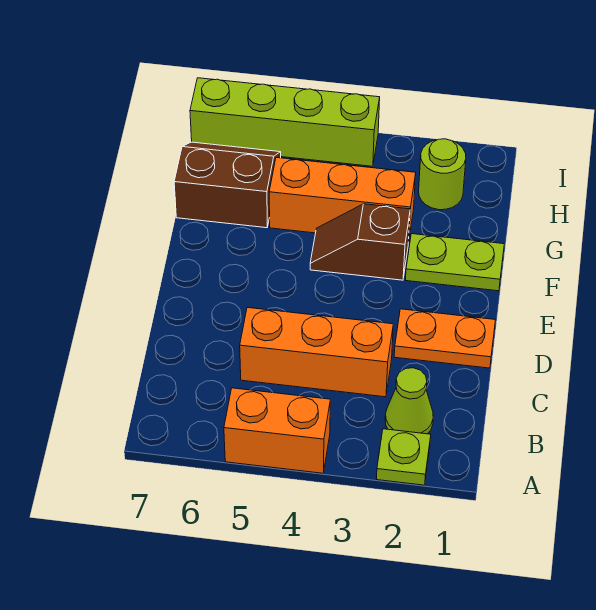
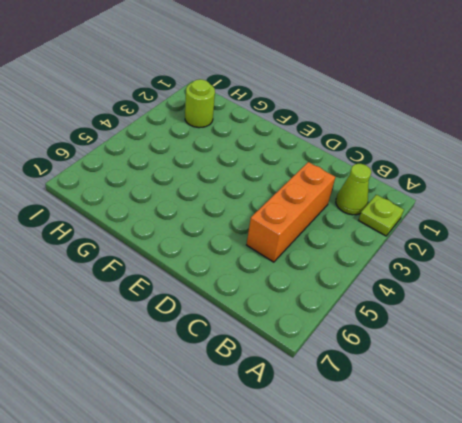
none -> orange 1x2 brick [224,388,330,473]
none -> orange 1x2 plate [394,309,495,368]

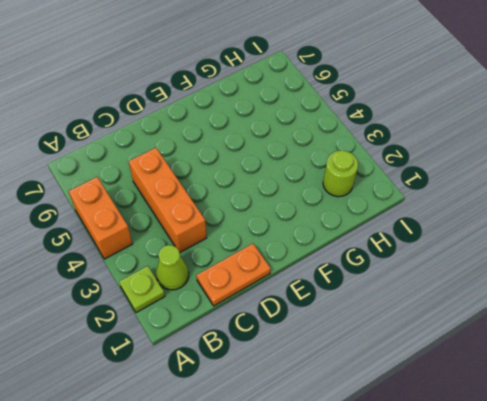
orange 1x2 plate [196,244,271,306] -> orange 1x2 plate turned to [394,309,495,368]
none -> lime 1x2 plate [406,234,504,291]
none -> brown 1x2 slope [310,204,410,280]

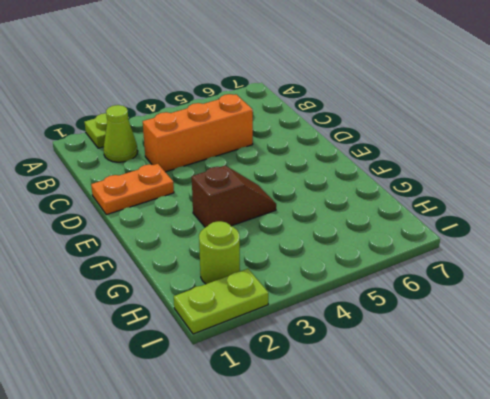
lime 1x2 plate [174,269,268,334] -> lime 1x2 plate moved to [406,234,504,291]
none -> orange 1x2 brick [224,388,330,473]
none -> orange 1x3 brick [269,157,416,237]

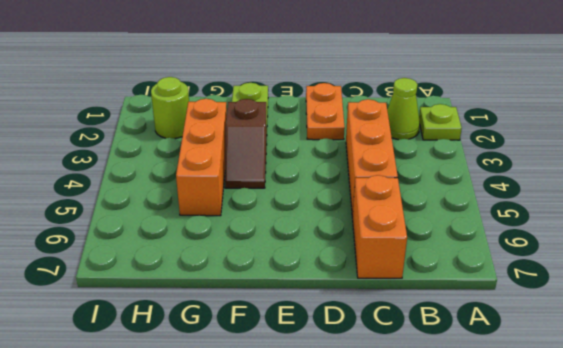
orange 1x2 brick [352,175,407,278] -> orange 1x2 brick moved to [224,388,330,473]
none -> brown 2x2 slope [174,142,281,228]
none -> lime 1x4 brick [190,78,380,166]

